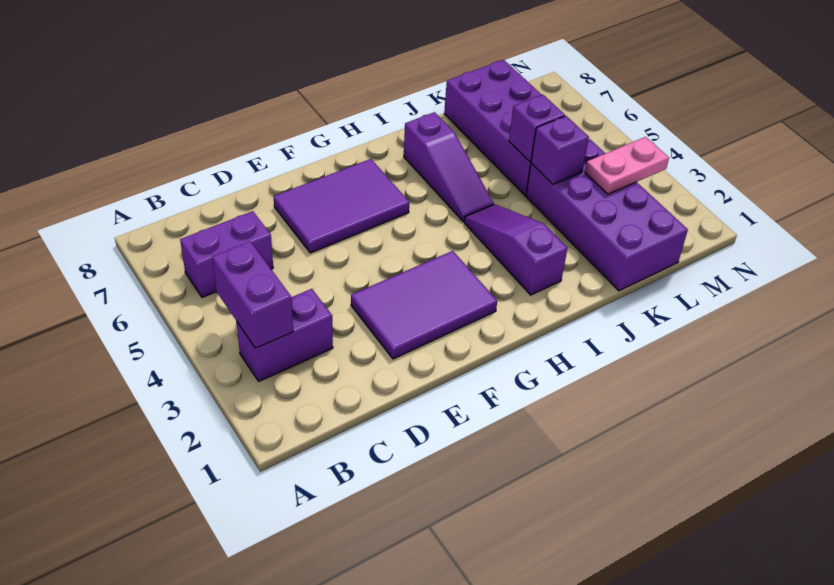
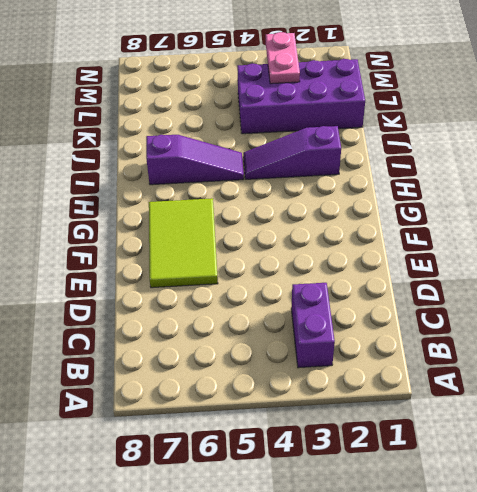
lime 2x3 tile [149,198,218,288] -> purple 2x3 tile [274,159,409,253]
none -> purple 1x2 brick [180,211,273,297]
none -> purple 2x3 tile [351,251,497,359]
none -> purple 2x4 brick [444,60,542,195]

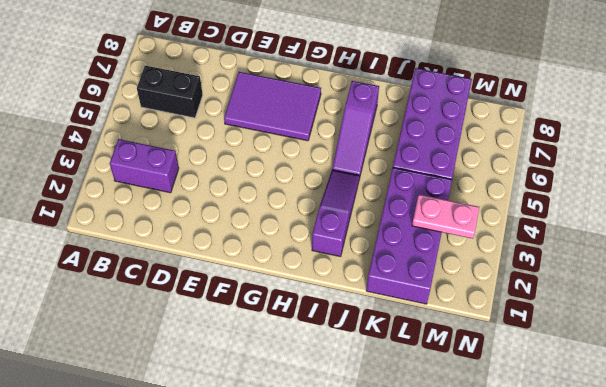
black 1x2 brick [137,66,203,118] -> purple 1x2 brick [180,211,273,297]
none -> purple 2x3 tile [351,251,497,359]
none -> purple 1x2 brick [212,242,293,348]
none -> purple 1x1 brick [531,116,589,184]

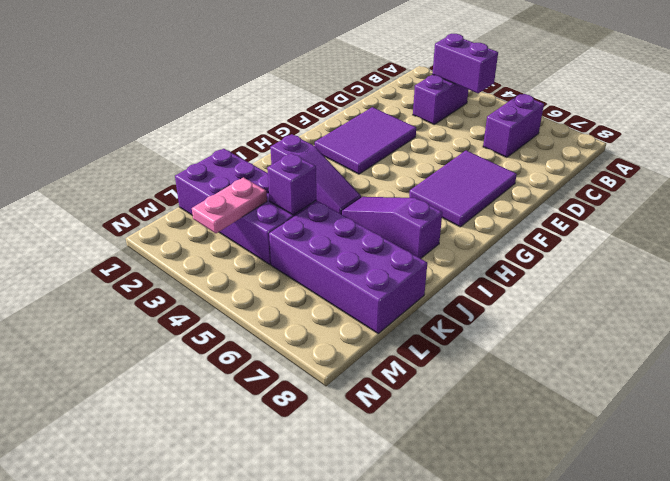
none -> purple 1x1 brick [509,95,565,162]

